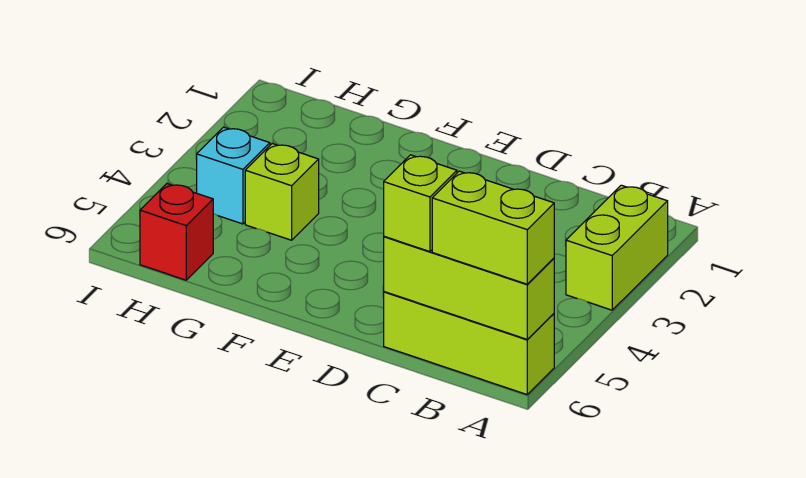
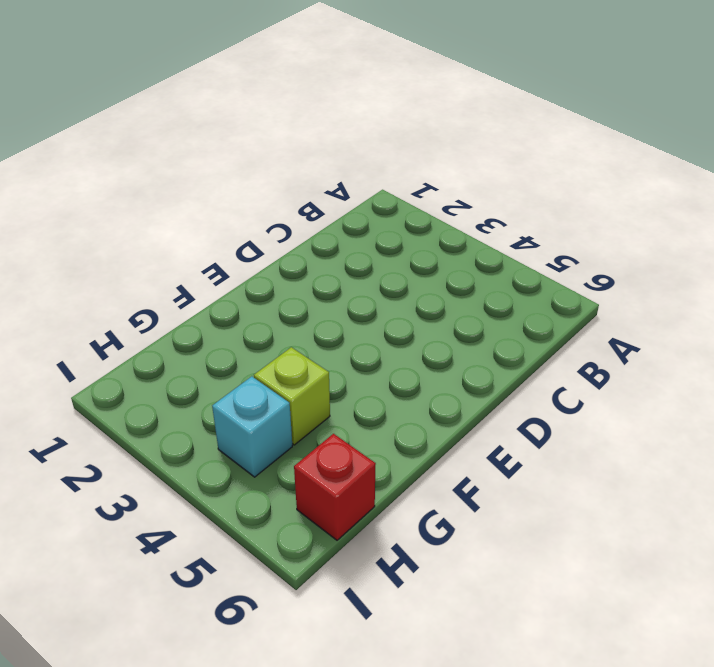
none -> lime 1x2 brick [566,185,668,310]
none -> lime 1x3 brick [384,292,554,394]

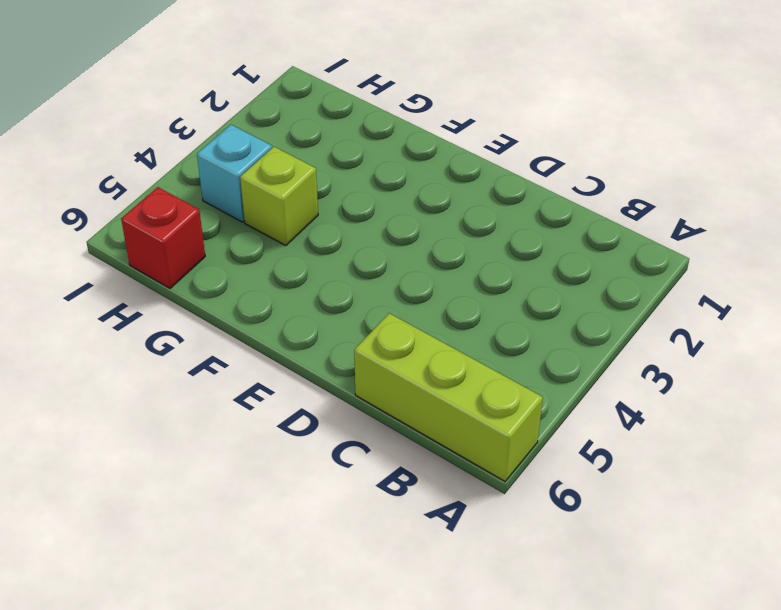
none -> lime 1x2 brick [566,185,668,310]
none -> lime 1x3 brick [384,236,554,339]

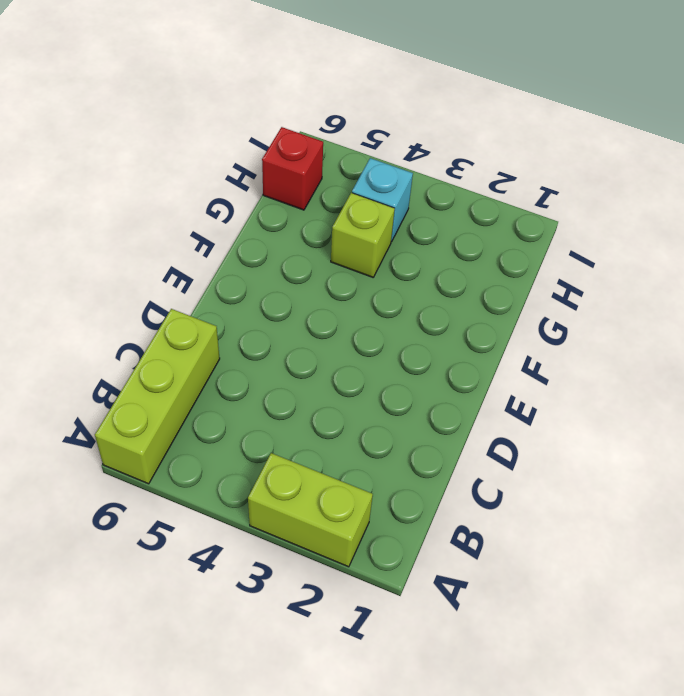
none -> lime 1x3 brick [384,236,554,339]
none -> lime 1x2 brick [432,171,554,284]

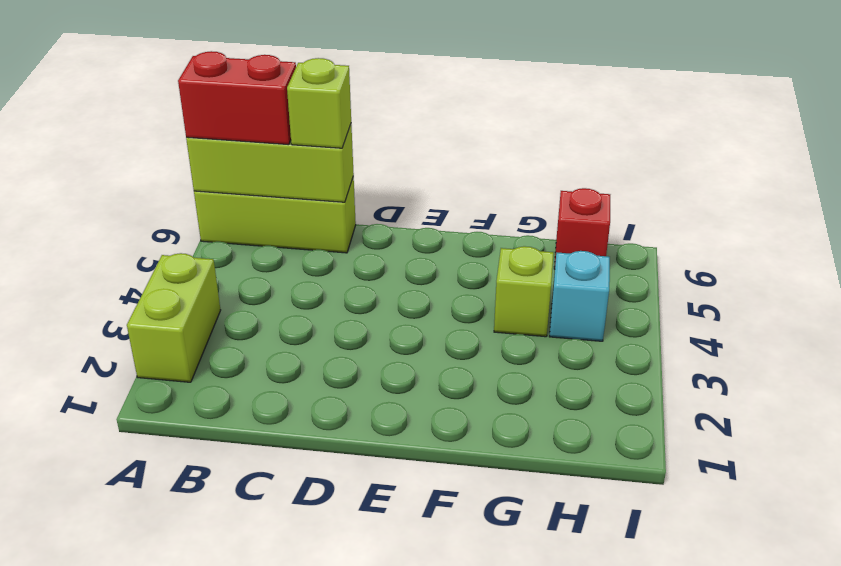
red 1x2 brick [178,51,296,145] -> lime 1x2 brick [432,171,554,284]

